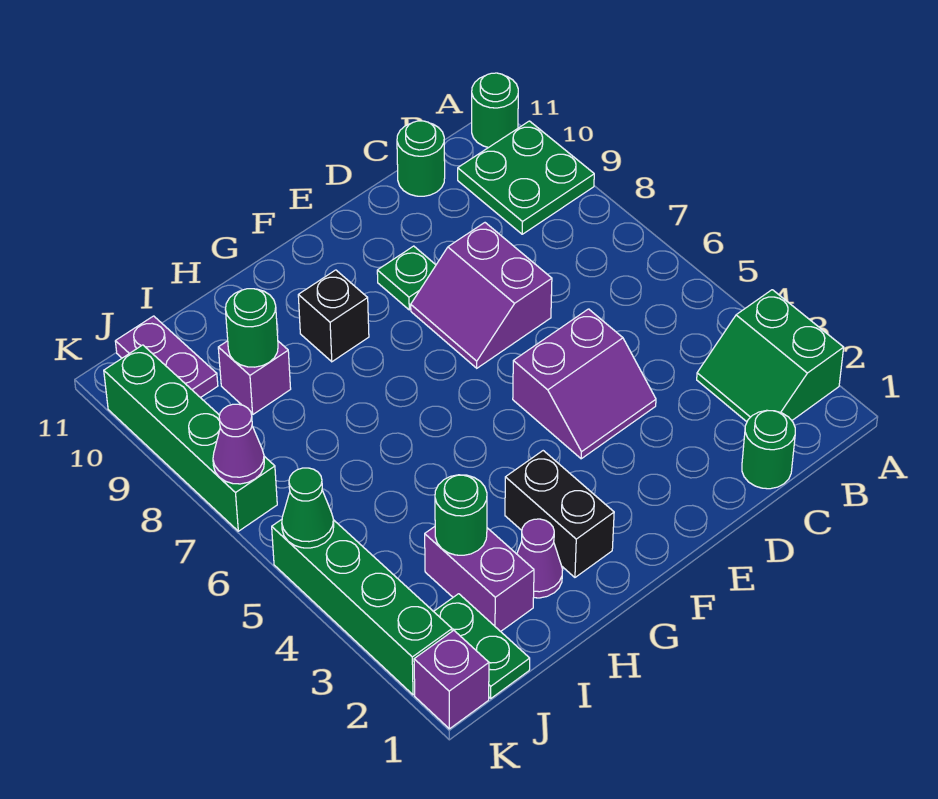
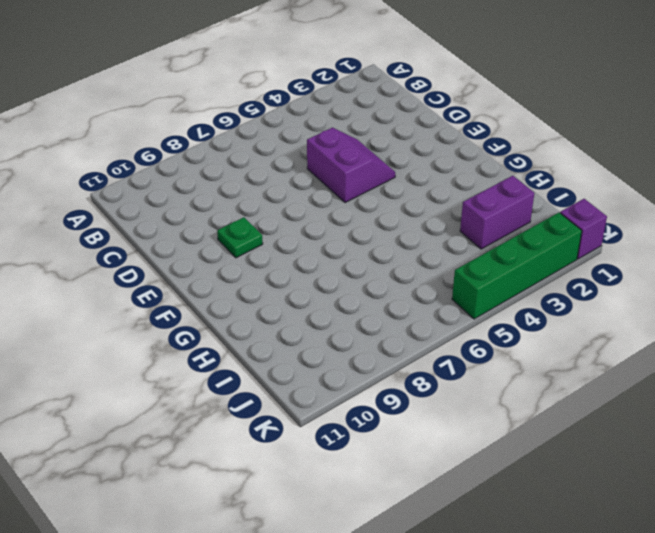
none -> green 2x2 slope [697,290,844,422]
none -> green 2x2 plate [458,121,594,234]
none -> green 1x1 round brick [472,73,518,148]

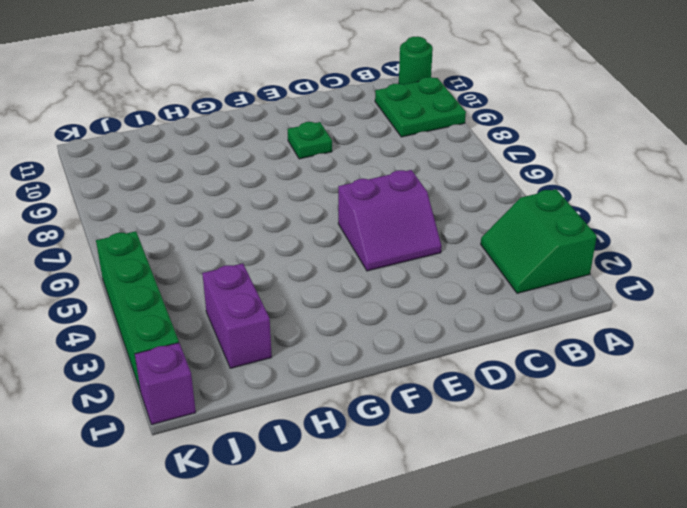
none -> green 1x1 round brick [742,410,795,489]
none -> green 1x1 round brick [397,121,445,196]
none -> purple 2x2 slope [411,223,552,368]

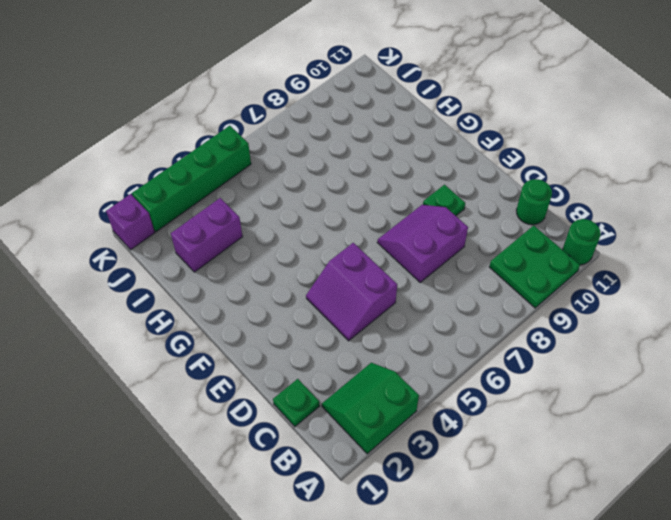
green 1x1 plate [273,379,320,426] -> green 1x1 round brick [742,410,795,489]
none -> black 1x2 brick [505,451,614,577]
none -> black 1x1 brick [298,270,369,362]
none -> purple 1x1 cone [517,519,563,598]

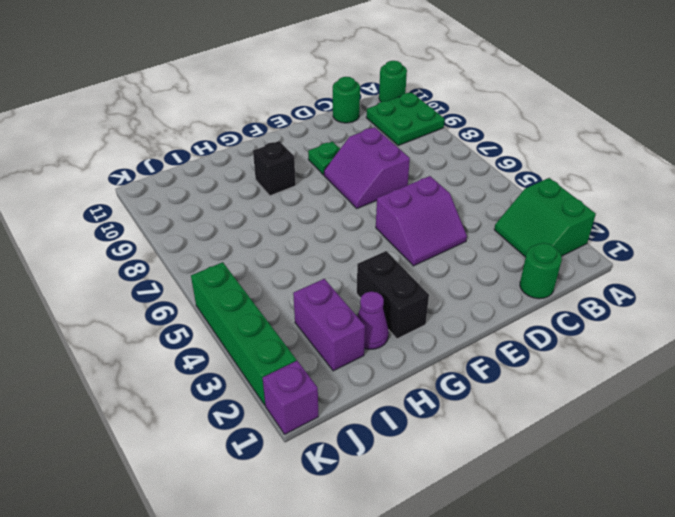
none -> purple 1x1 brick [218,341,291,414]
none -> green 1x2 plate [434,594,530,698]
none -> purple 1x2 plate [115,316,218,398]

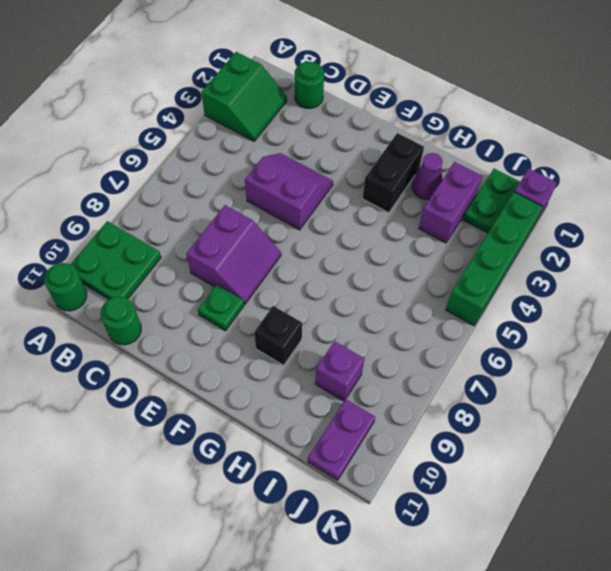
none -> green 1x4 brick [104,345,277,531]
none -> green 1x1 round brick [435,475,487,555]
none -> green 1x1 round brick [225,289,278,367]

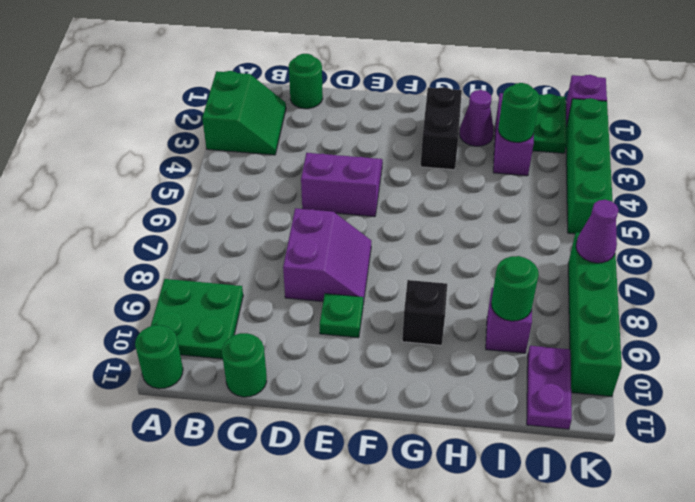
none -> green 1x1 cone [282,468,334,548]

